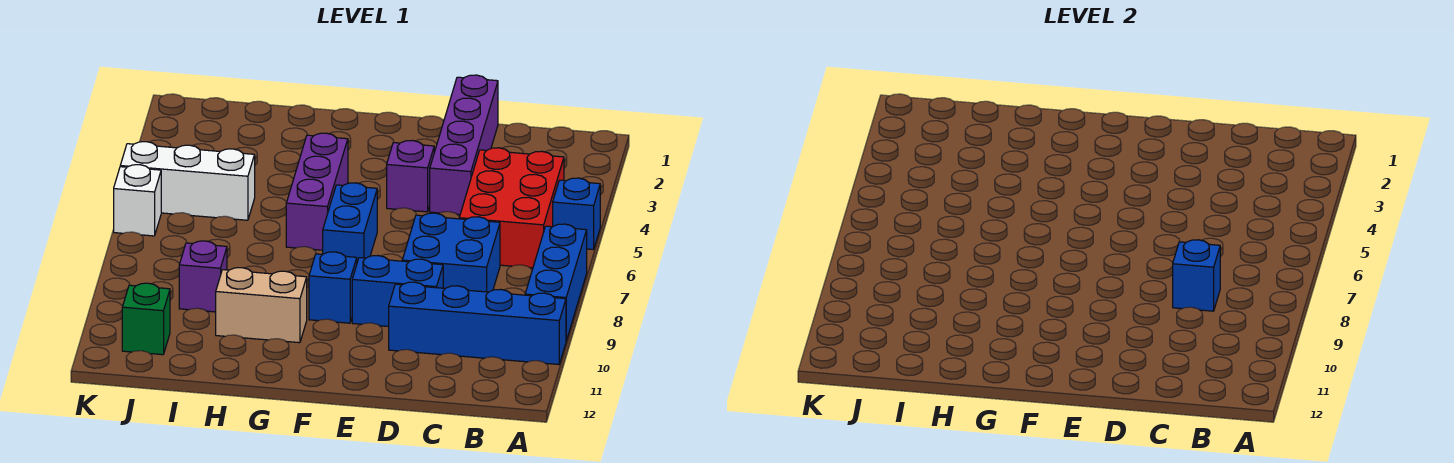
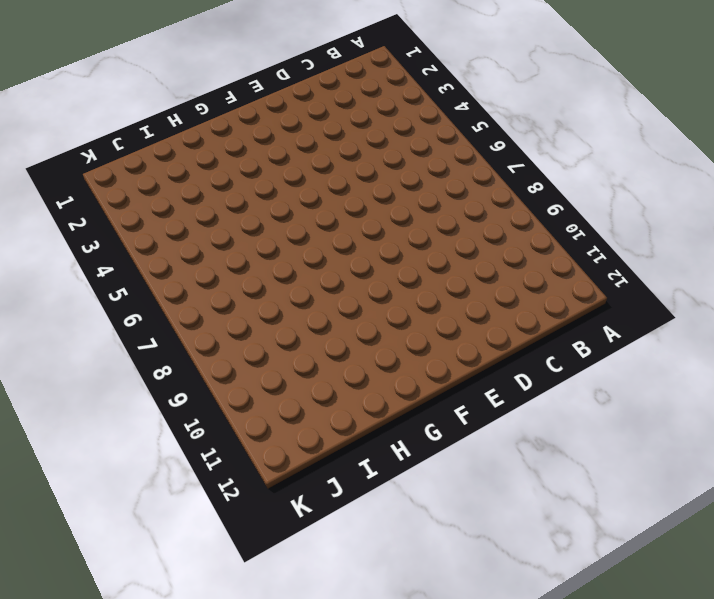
none -> blue 1x1 brick [553,178,600,250]
none -> blue 1x3 brick [525,224,587,341]
none -> blue 1x4 brick [389,282,566,365]

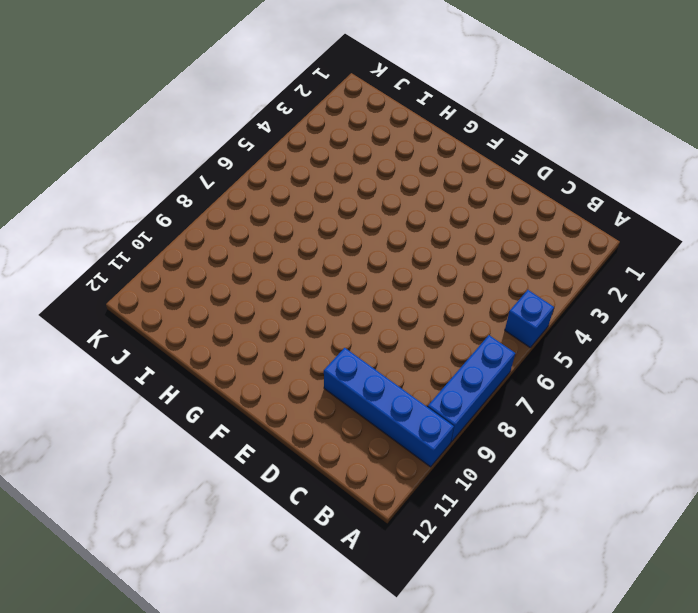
none -> red 2x3 brick [459,148,564,268]
none -> blue 2x2 brick [402,213,500,292]
none -> purple 1x4 brick [430,75,498,215]

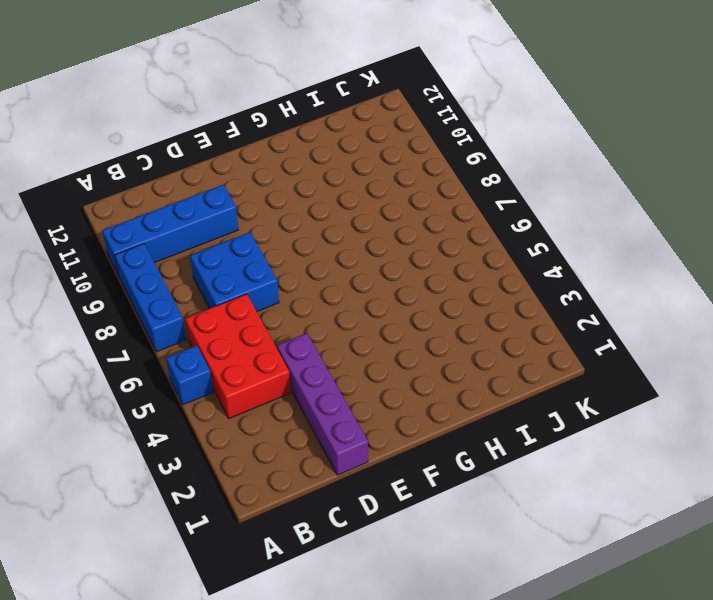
none -> blue 1x2 brick [352,256,443,327]
none -> purple 1x1 brick [387,140,434,212]
none -> blue 1x2 brick [323,183,377,262]

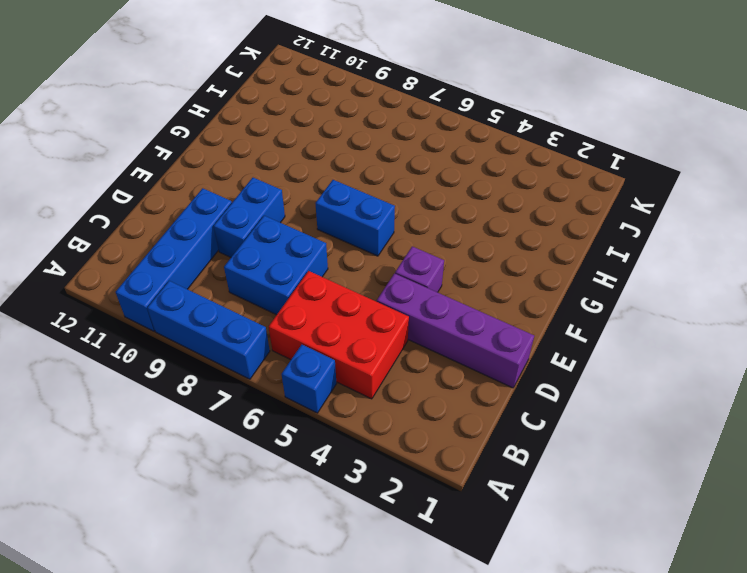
none -> blue 1x1 brick [309,252,357,323]
none -> purple 1x3 brick [286,133,348,250]
none -> tan 1x2 brick [216,268,307,343]

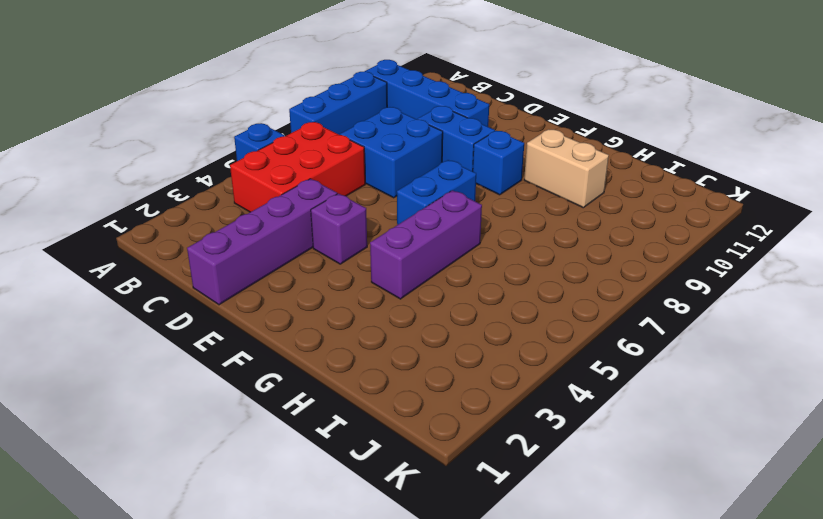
none -> white 1x3 brick [120,142,255,220]
none -> purple 1x1 brick [179,241,227,312]
none -> green 1x1 brick [122,283,170,355]

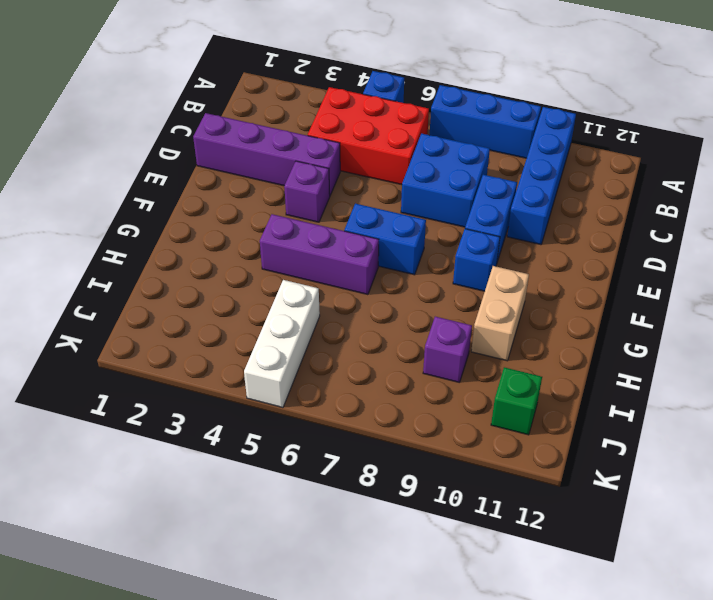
none -> white 1x1 brick [114,165,161,236]
none -> blue 1x1 brick [1173,240,1220,311]

